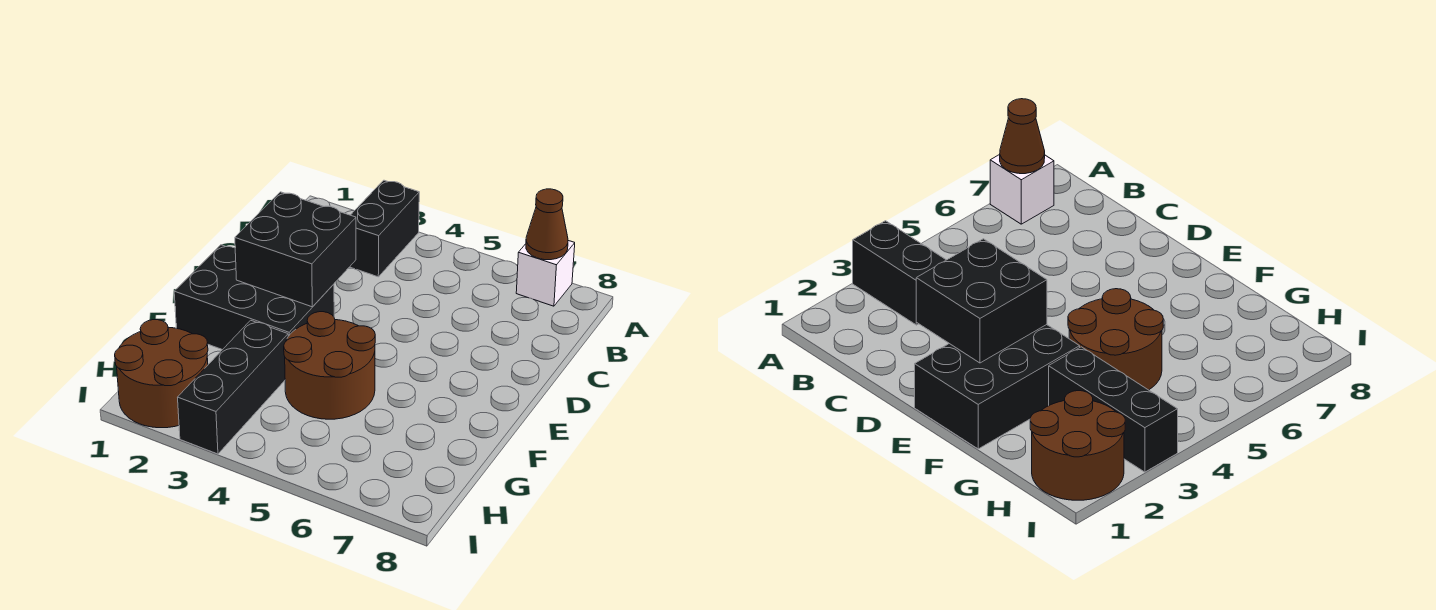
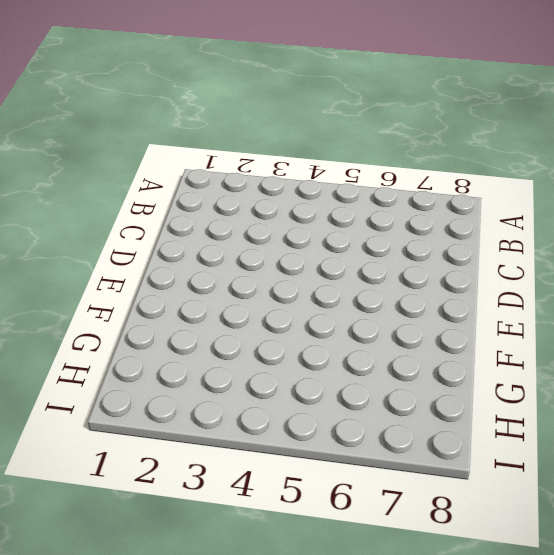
none -> black 1x2 brick [350,180,419,277]
none -> white 1x1 brick [516,241,575,306]

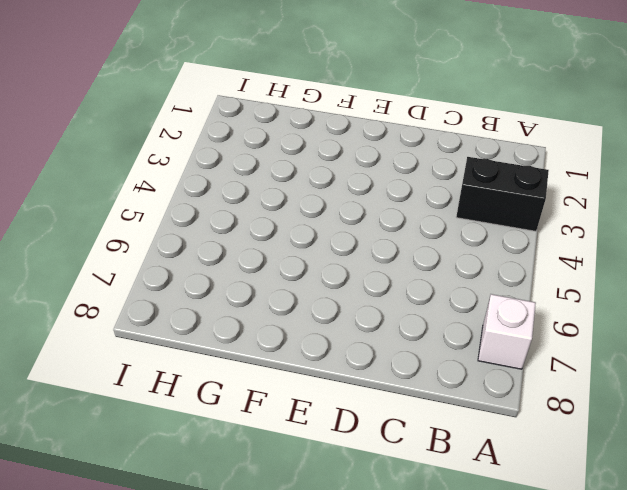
none -> black 2x3 brick [174,245,334,350]
none -> brown 2x2 round brick [284,312,375,419]

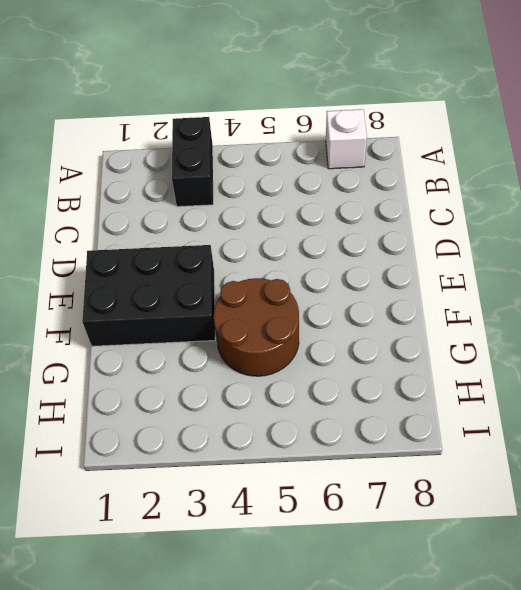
none -> black 1x3 brick [178,320,288,454]
none -> brown 2x2 round brick [115,320,208,428]

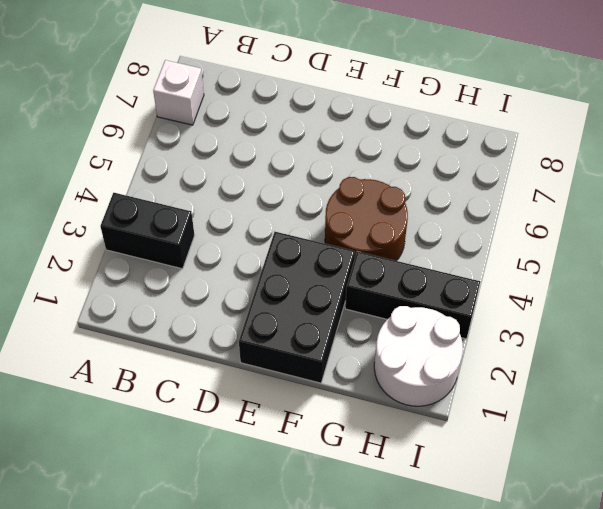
white 2x2 round brick [374,306,463,406] -> brown 2x2 round brick [115,320,208,428]
none -> brown 1x1 cone [526,189,568,260]
none -> black 2x2 brick [235,192,356,307]

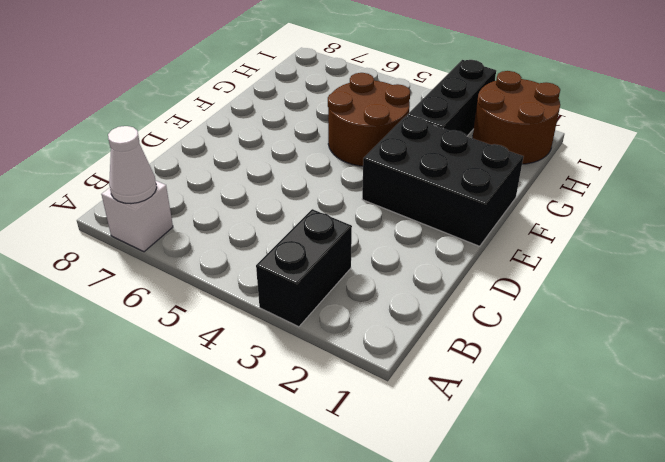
white 1x1 cone [108,126,157,204] -> brown 1x1 cone [526,189,568,260]
none -> black 2x2 brick [235,192,356,307]

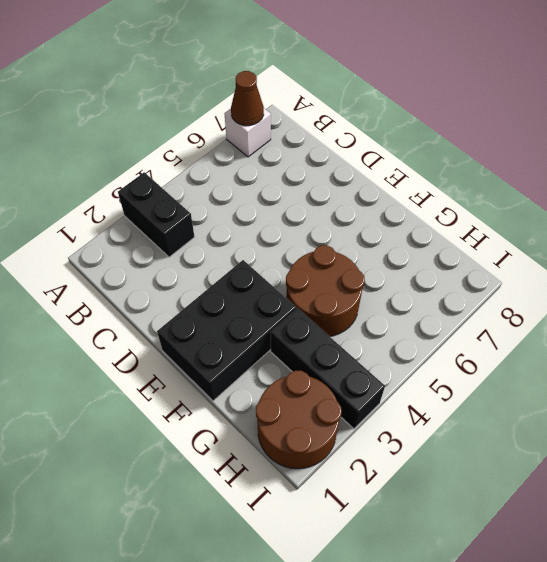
none -> black 2x2 brick [235,192,356,307]

